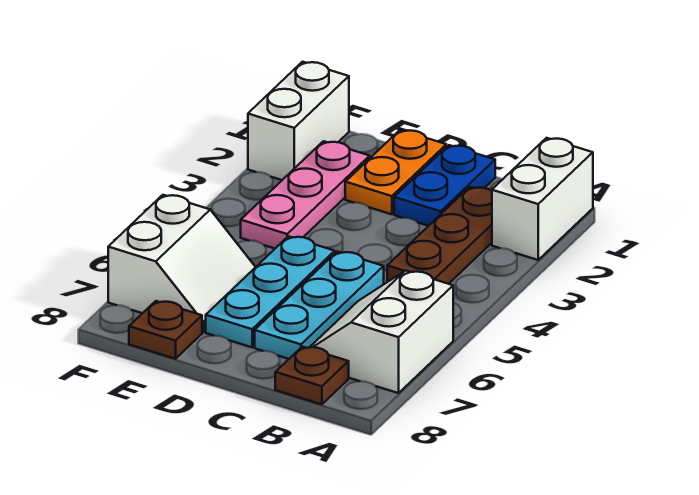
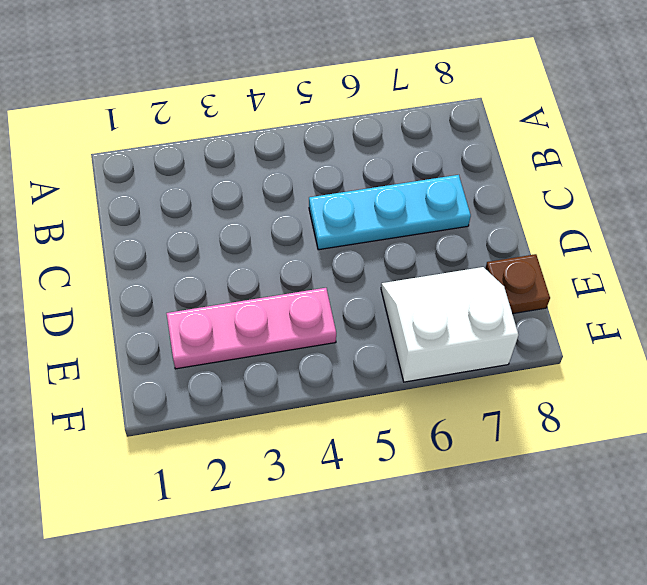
none -> white 1x2 brick [492,138,593,260]
none -> white 2x2 slope [310,271,453,393]
none -> brown 1x3 plate [387,187,492,284]

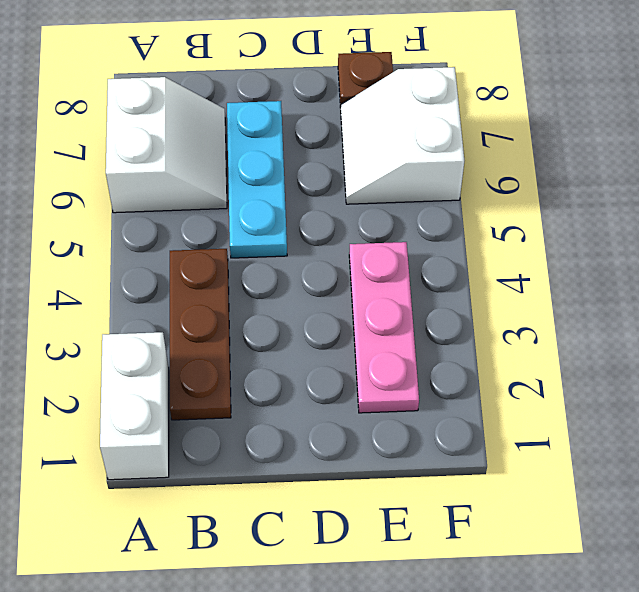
none -> brown 1x1 plate [275,347,349,405]
none -> blue 1x2 plate [394,145,495,226]
none -> orange 1x2 plate [345,130,446,214]

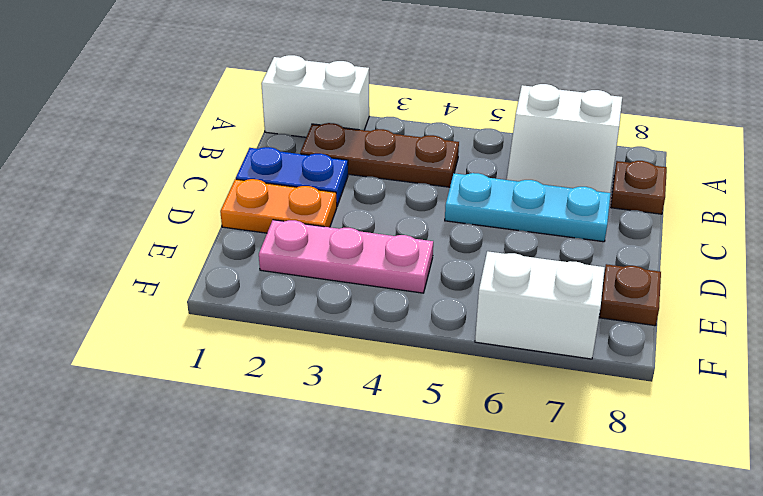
none -> cyan 1x3 plate [206,236,335,347]
none -> white 1x2 brick [248,62,349,180]

